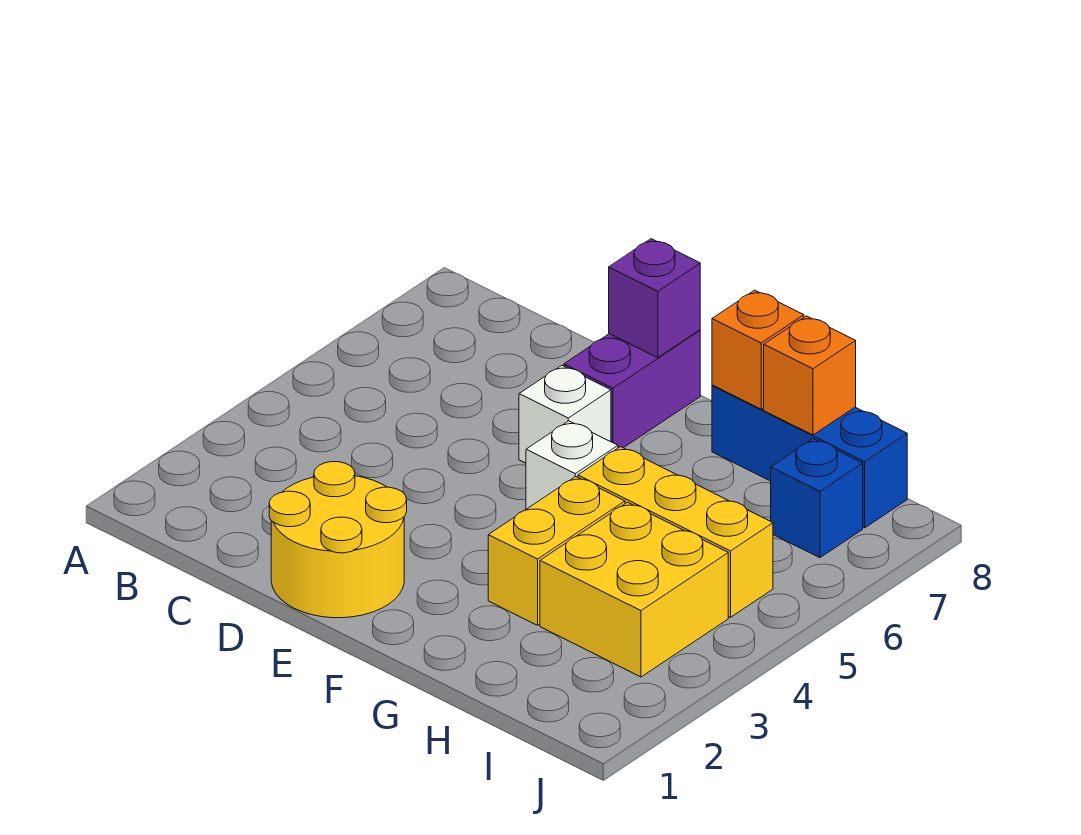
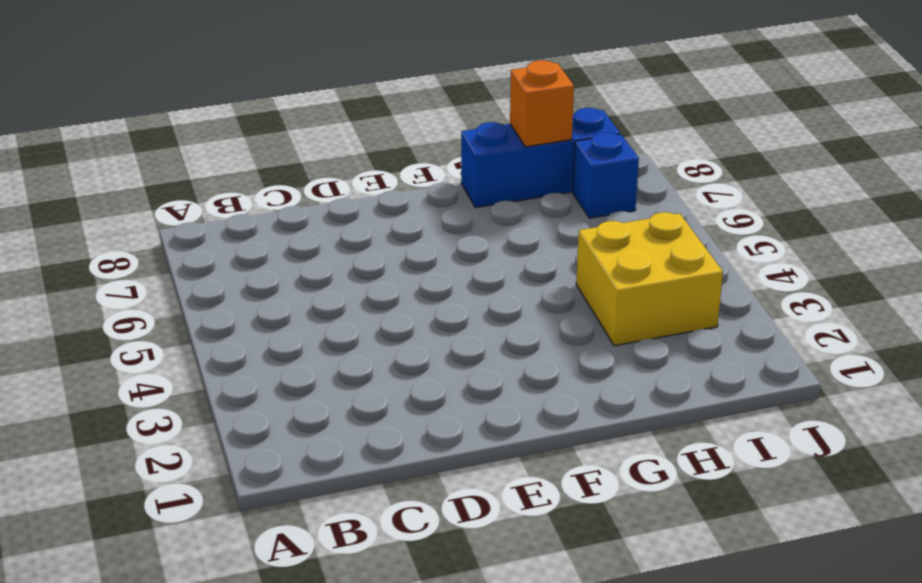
none -> yellow 2x2 round brick [269,462,407,618]
none -> white 1x1 brick [519,365,611,463]
none -> purple 1x2 brick [564,330,700,448]

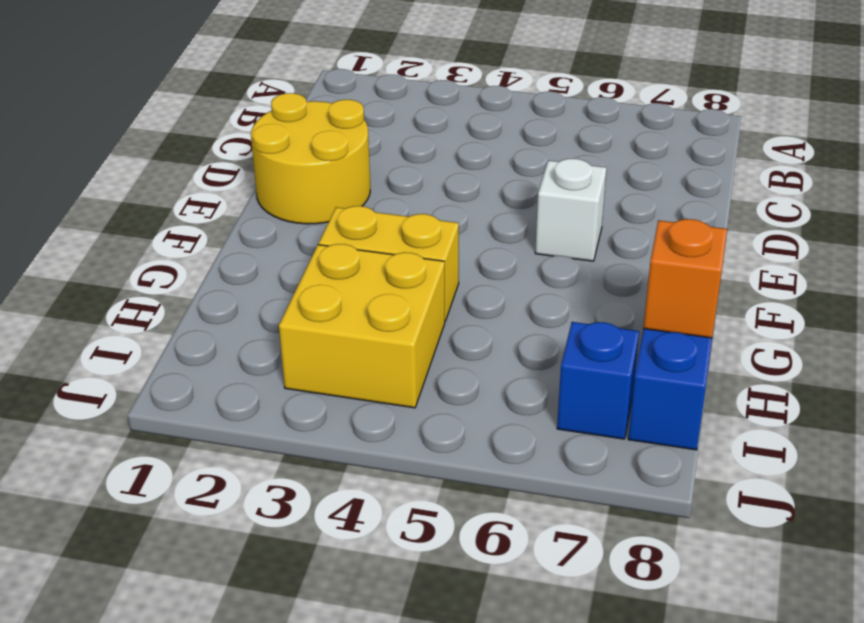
none -> purple 1x2 brick [564,330,700,448]
none -> white 1x1 brick [526,421,618,509]
none -> yellow 1x3 brick [578,447,773,617]

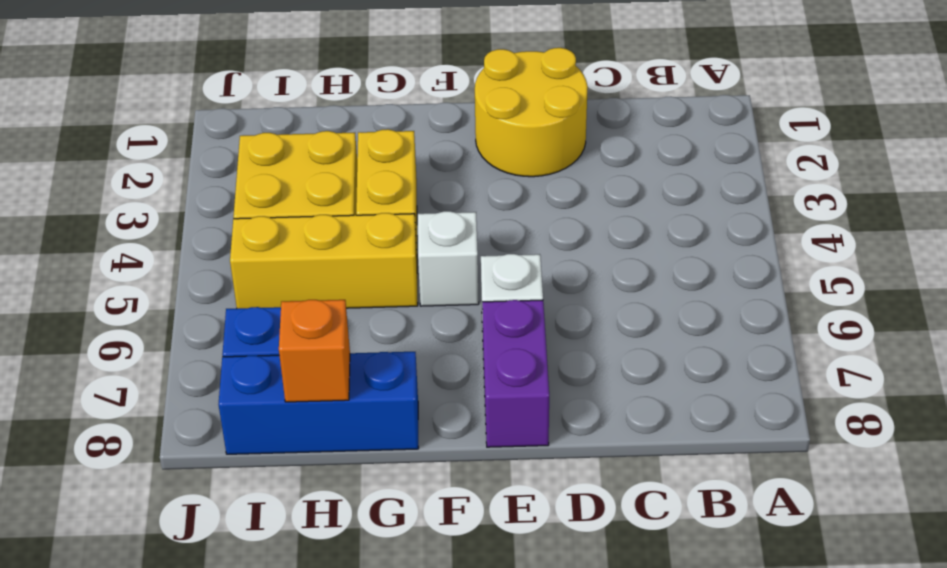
none -> purple 1x1 brick [609,239,700,358]
none -> orange 1x1 brick [712,290,804,409]

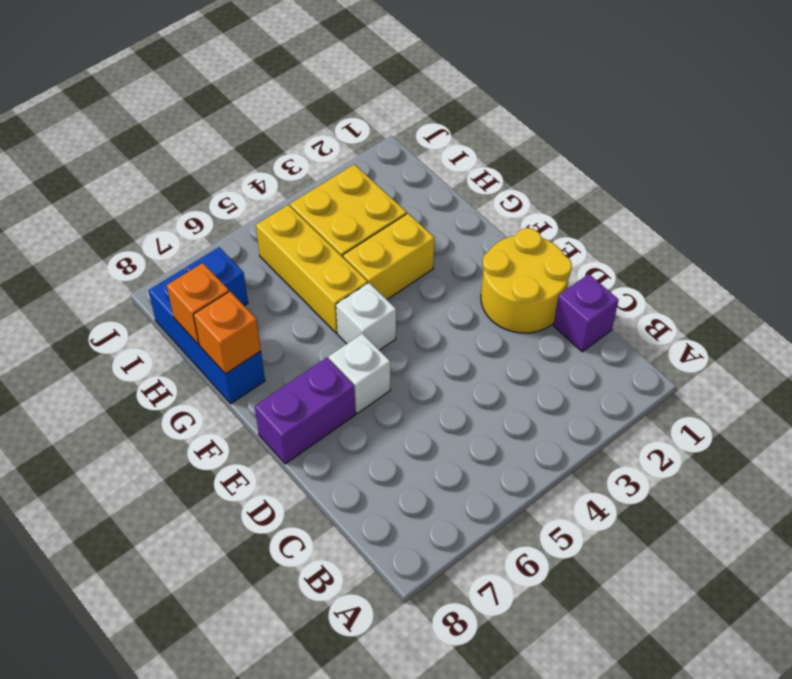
purple 1x1 brick [553,274,619,352] -> purple 1x1 brick moved to [609,239,700,358]

